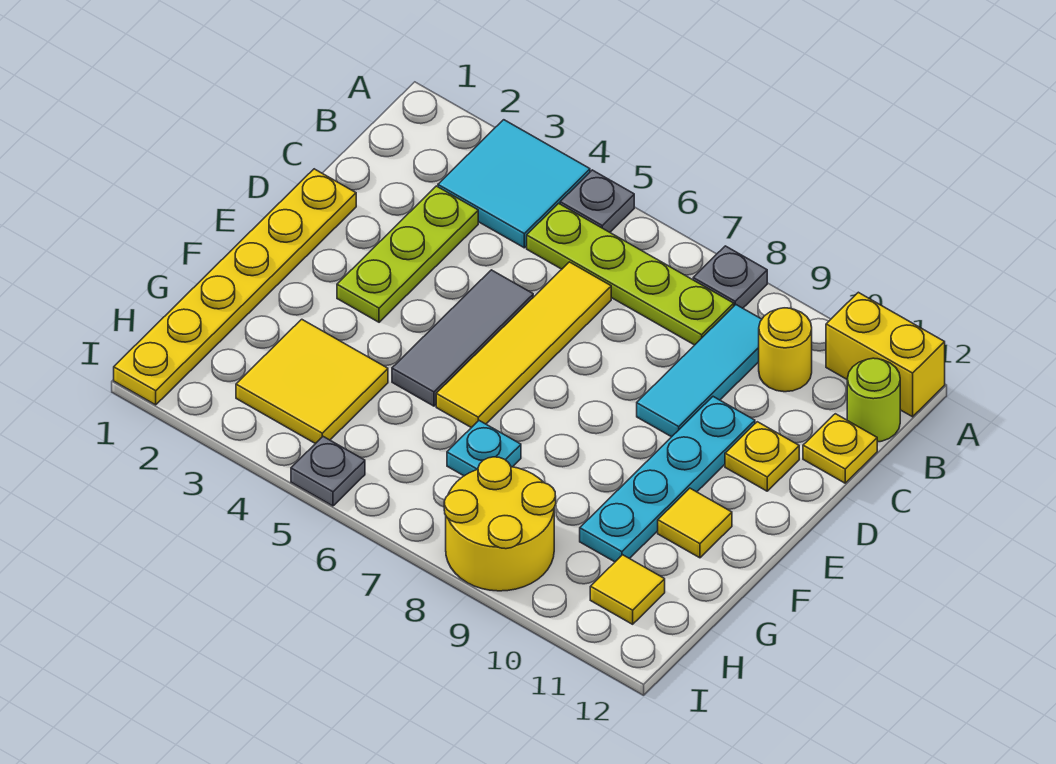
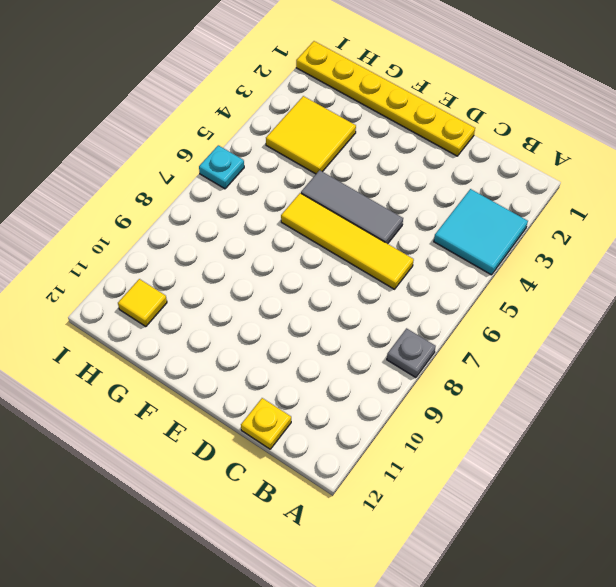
cyan 1x1 plate [199,145,244,189] -> cyan 1x1 plate moved to [447,421,521,476]
none -> grey 1x1 plate [560,170,634,232]
none -> yellow 1x2 brick [826,292,945,417]
none -> lime 1x4 plate [527,203,734,345]

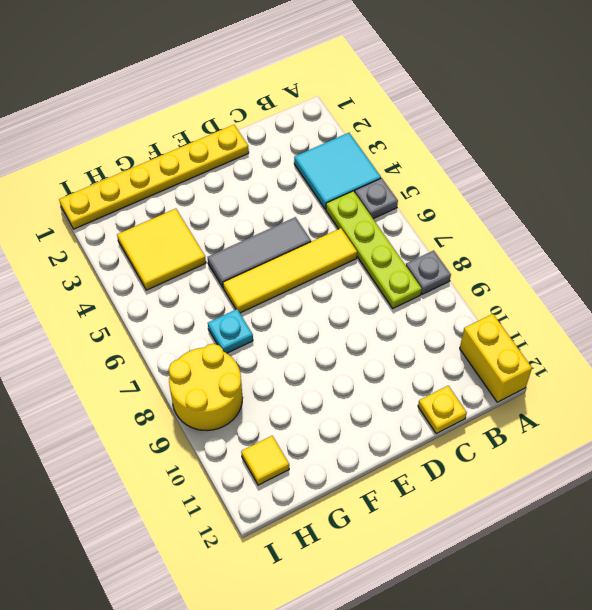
none -> cyan 1x3 tile [637,305,762,437]
none -> yellow 1x1 round brick [759,308,812,392]
none -> lime 1x1 round brick [847,358,900,442]

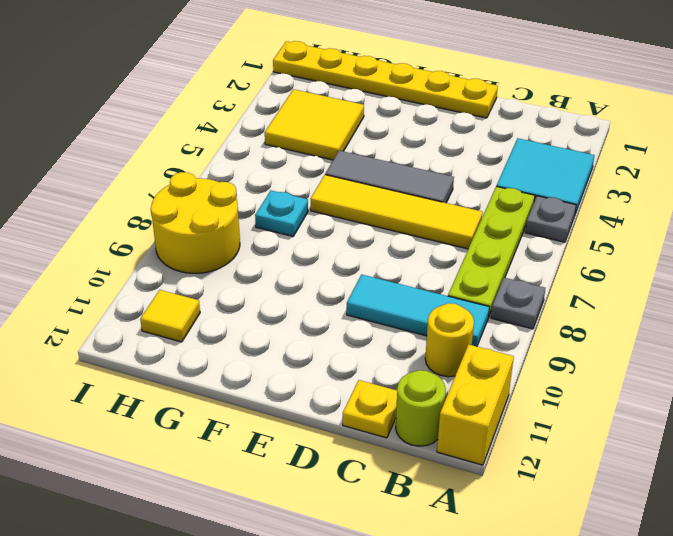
none -> lime 1x3 plate [337,186,478,322]
none -> cyan 1x4 plate [580,397,755,562]
none -> yellow 1x1 plate [725,422,799,491]

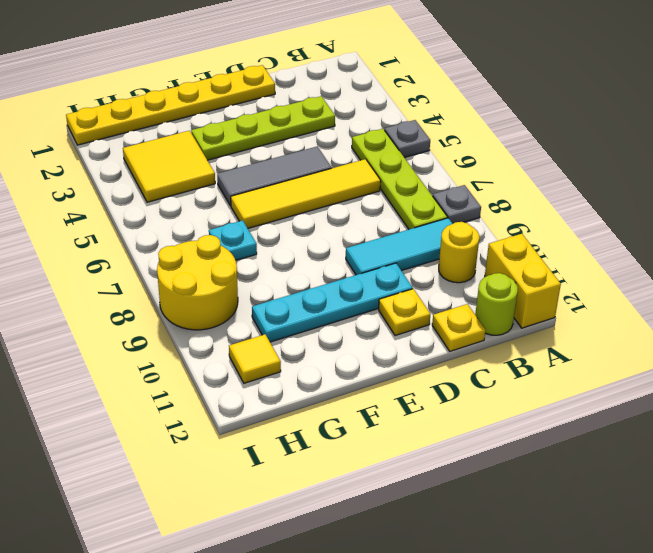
lime 1x4 plate [191,96,335,160] -> lime 1x3 plate [337,186,478,322]
none -> cyan 2x2 tile [438,120,590,248]
none -> yellow 1x1 tile [658,488,732,558]
none -> grey 1x1 plate [291,437,365,506]

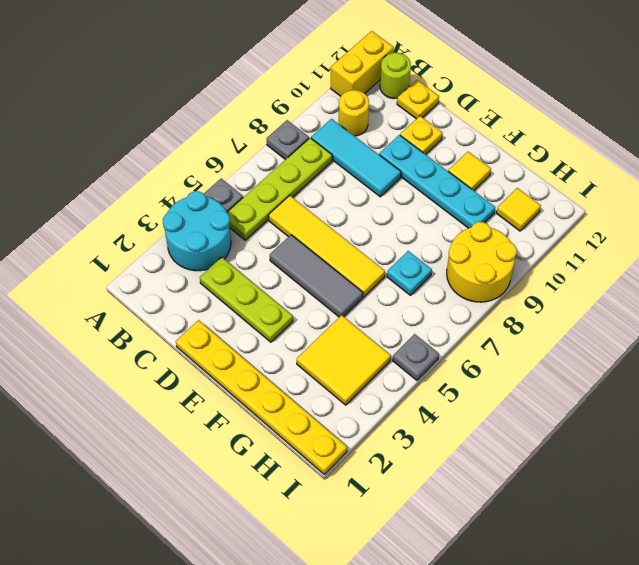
cyan 2x2 round brick [163,191,231,271] -> cyan 2x2 tile [438,120,590,248]

